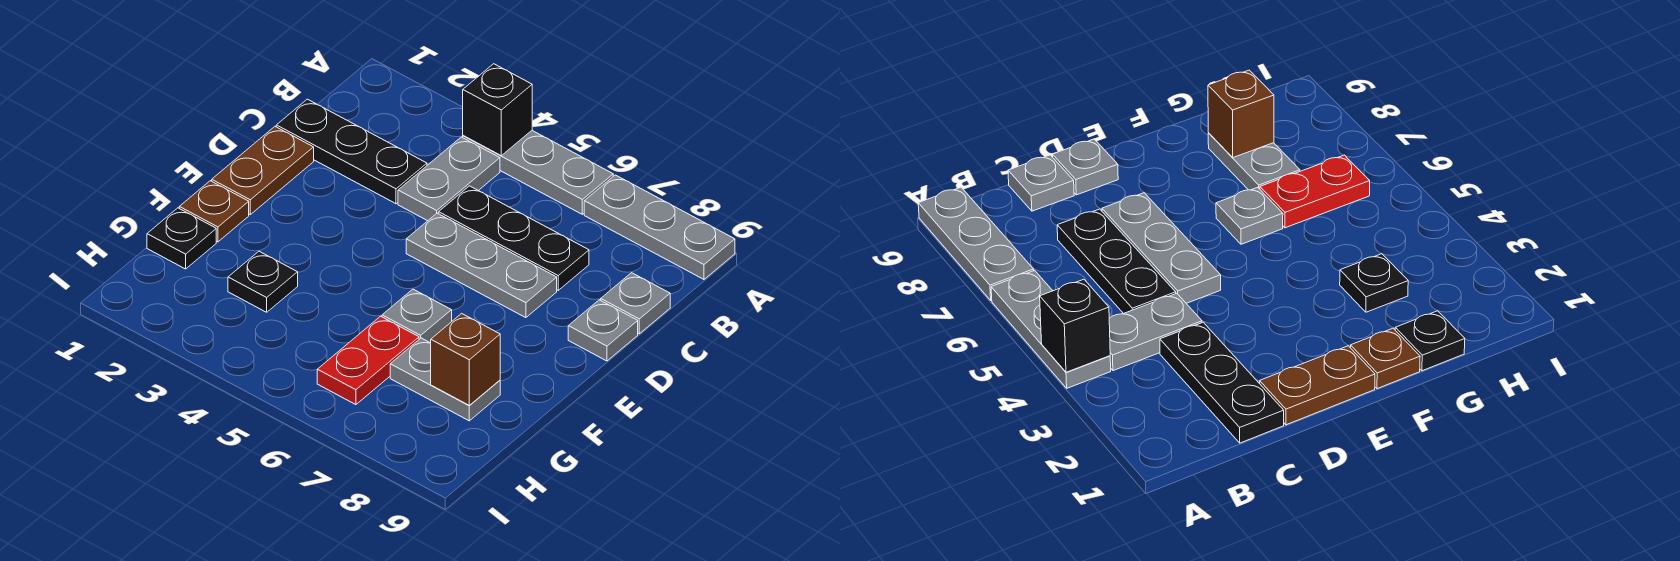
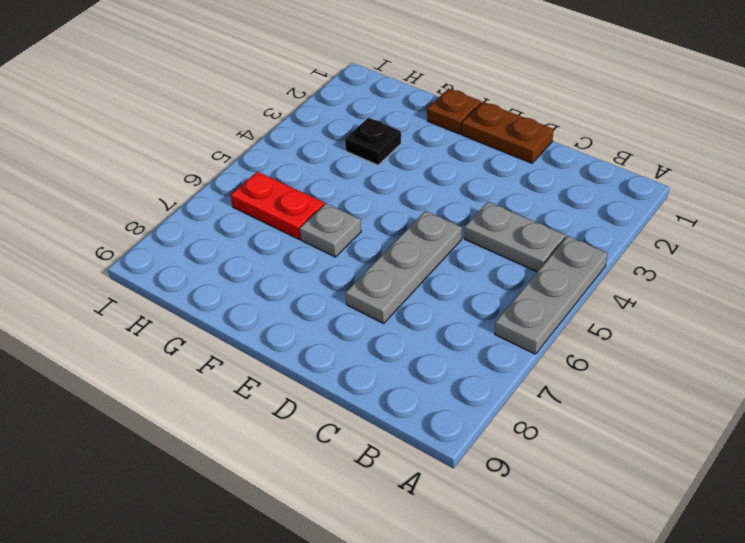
none -> grey 1x3 plate [584,175,735,279]
none -> black 1x3 plate [276,99,427,204]
none -> black 1x3 plate [439,186,589,290]

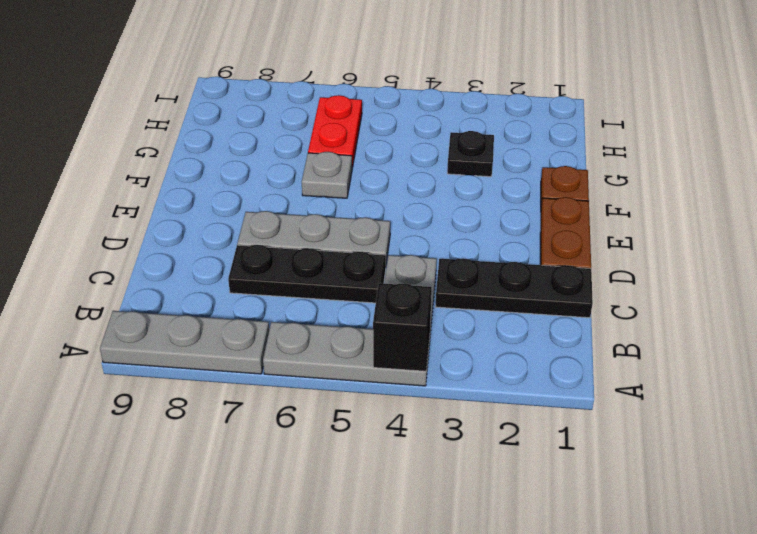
none -> grey 1x1 plate [601,273,670,334]
none -> grey 1x1 plate [568,300,638,361]
none -> black 1x1 plate [147,208,216,269]

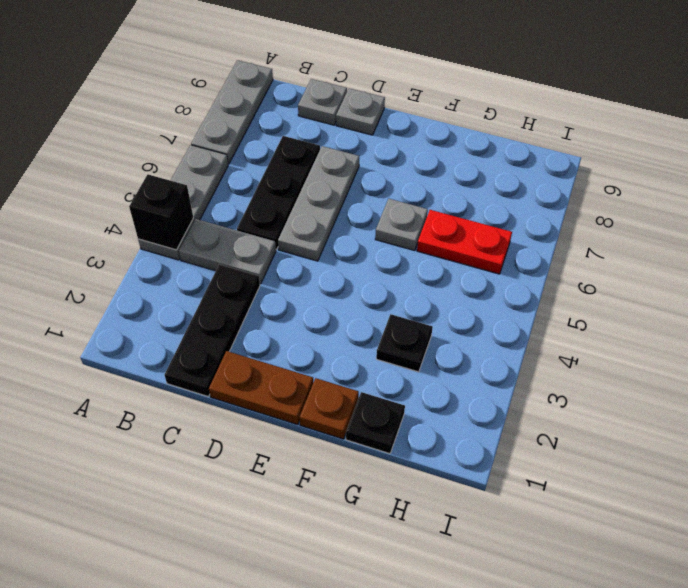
none -> grey 1x2 plate [390,338,500,421]
none -> brown 1x1 brick [430,313,500,405]

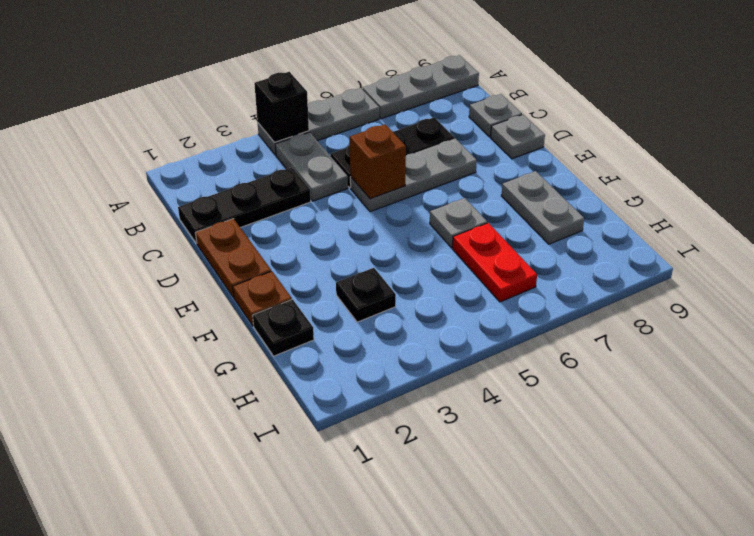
brown 1x1 brick [350,124,406,199] -> brown 1x1 brick moved to [430,313,500,405]
grey 1x2 plate [501,171,584,244] -> grey 1x2 plate turned to [390,338,500,421]

